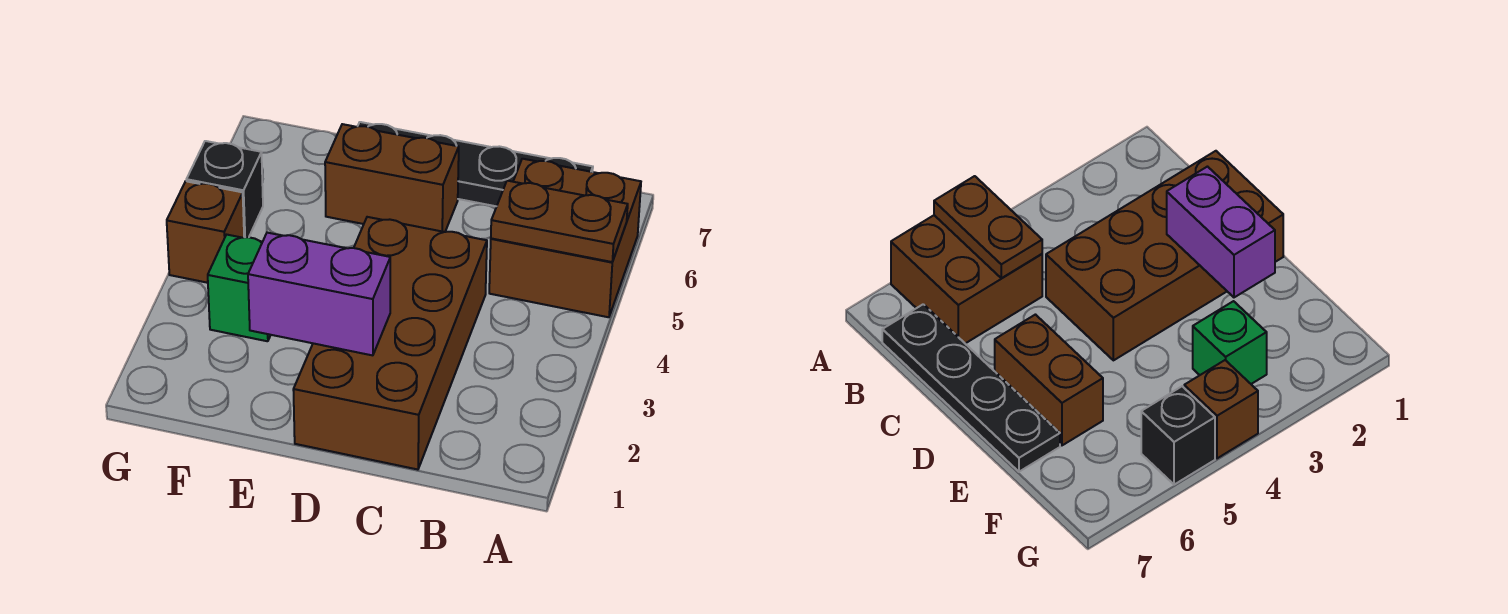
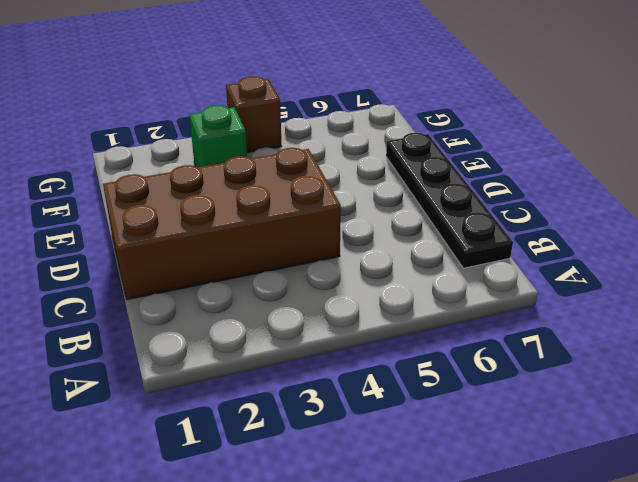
none -> brown 2x2 brick [489,159,641,317]
none -> brown 1x2 brick [325,124,459,232]

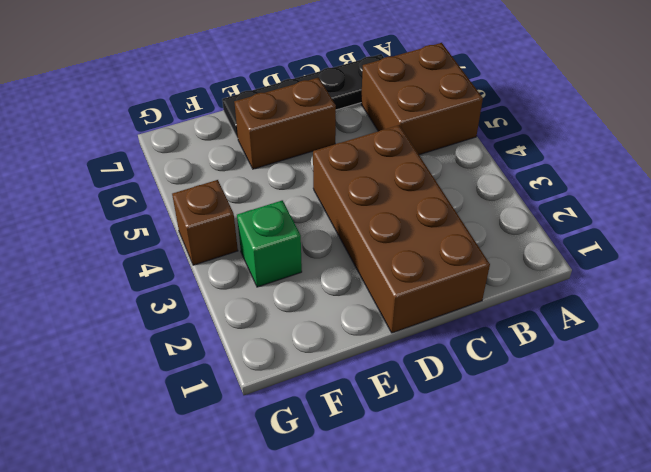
none -> black 1x1 brick [186,141,263,237]
none -> brown 1x2 plate [491,181,628,262]

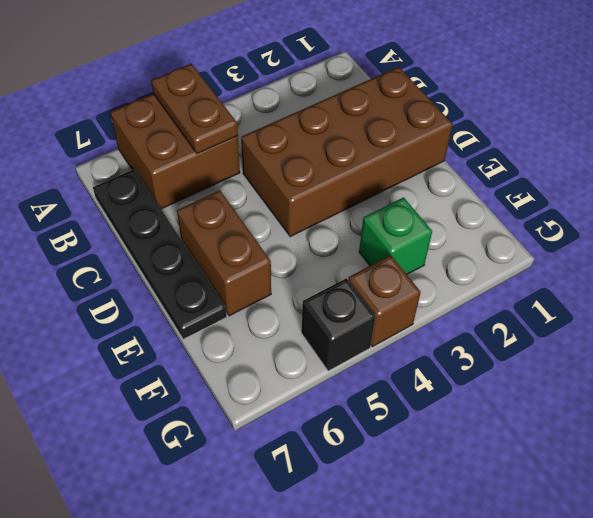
none -> purple 1x2 brick [248,233,390,355]

